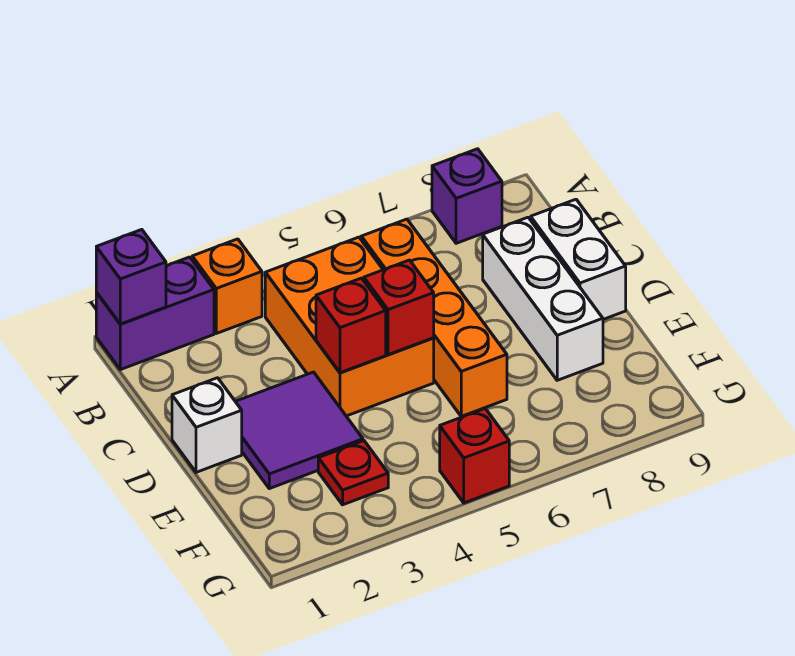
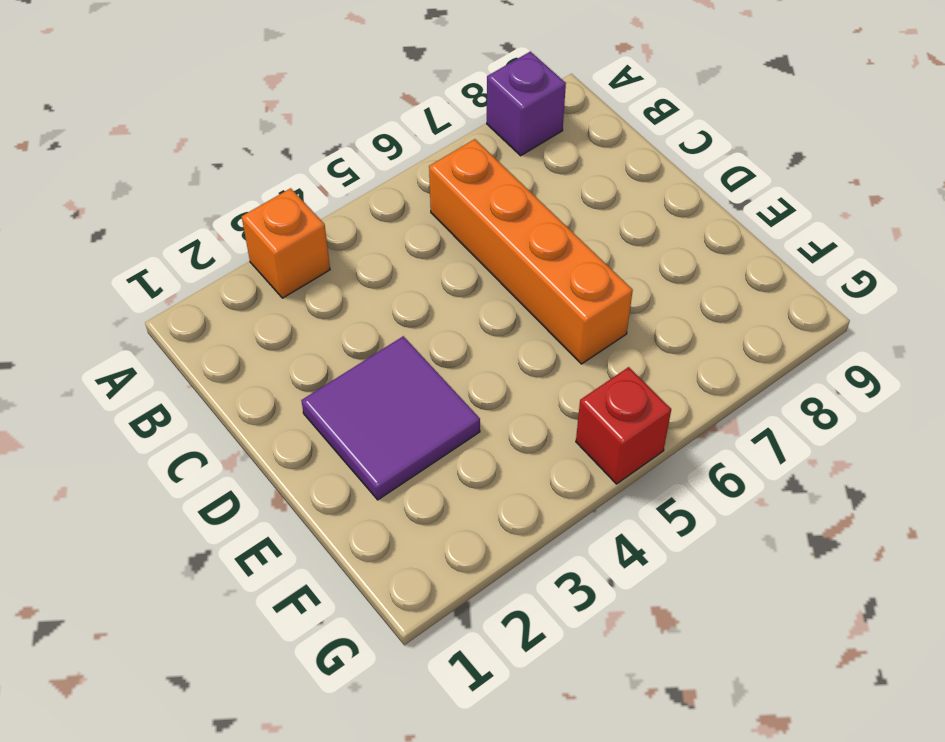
none -> purple 1x2 brick [96,257,214,370]
none -> orange 2x3 brick [265,237,434,416]
none -> white 1x3 brick [483,217,603,380]

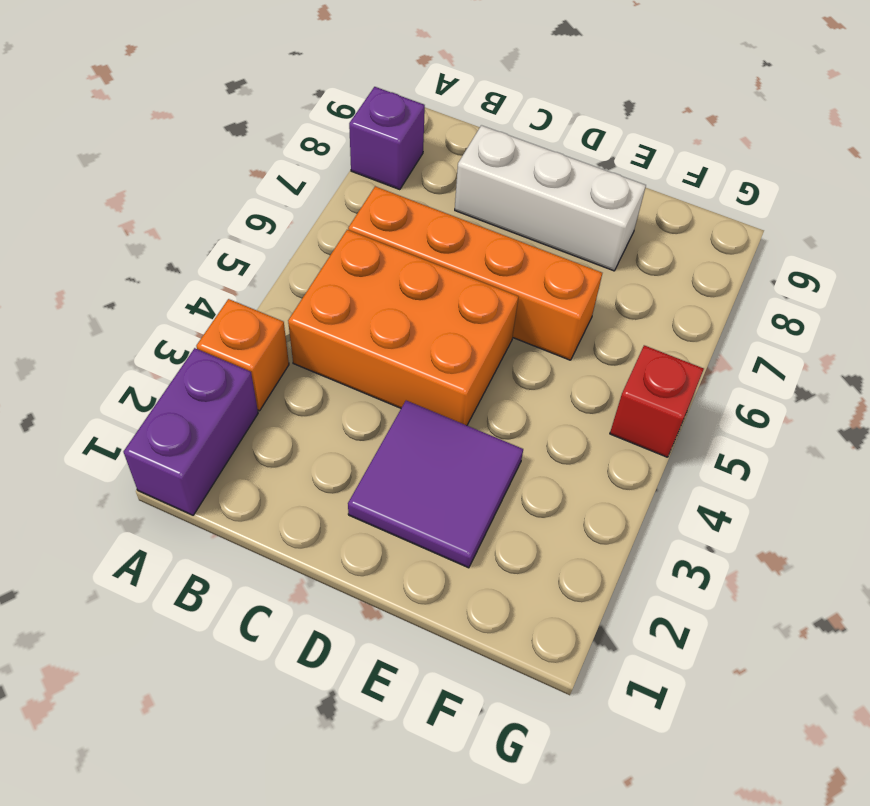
none -> white 1x2 brick [531,199,626,319]
none -> white 1x1 brick [172,378,242,472]
none -> red 1x1 plate [318,441,388,505]

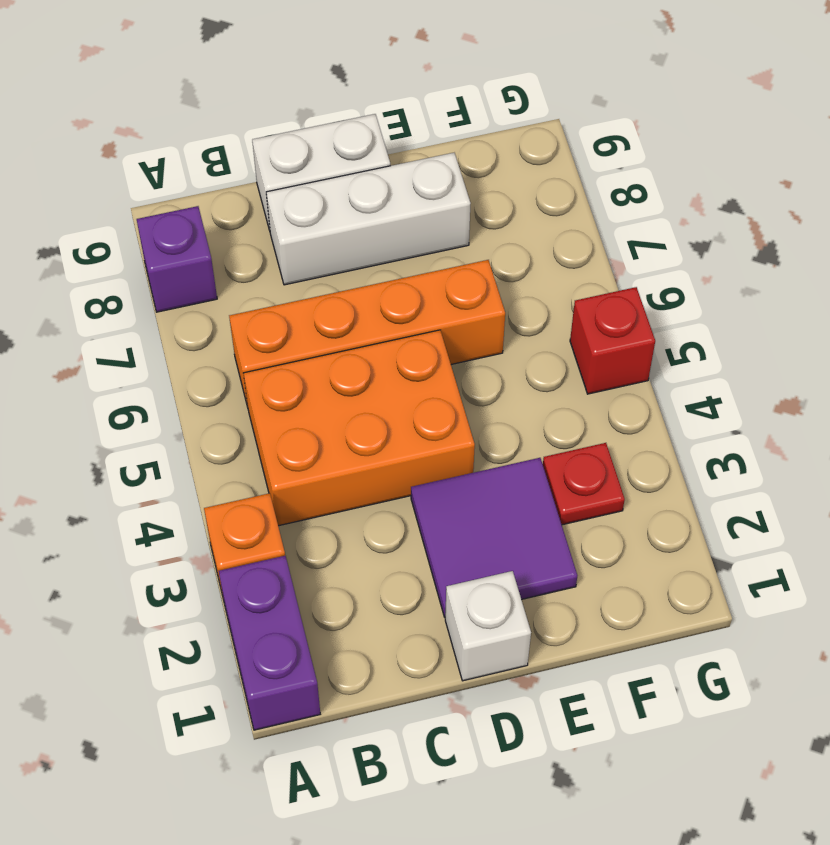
none -> purple 1x1 brick [96,230,166,324]
none -> red 1x1 brick [316,278,386,373]
none -> red 1x1 brick [364,260,434,355]

